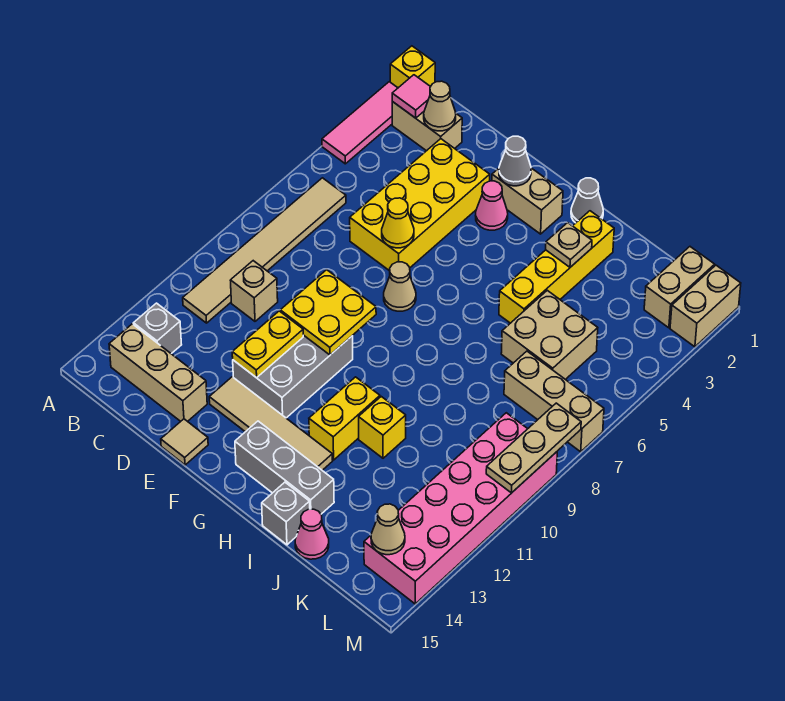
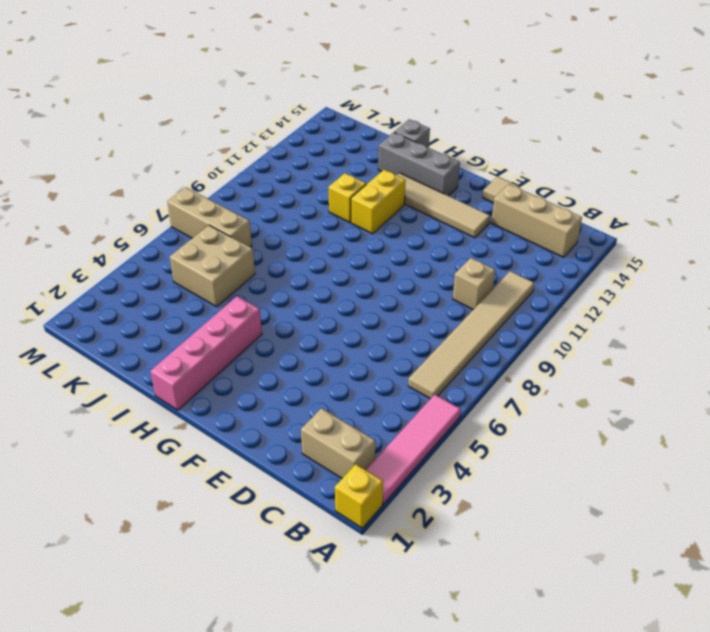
pink 1x4 tile [366,394,461,504] -> pink 1x3 tile [322,82,398,164]
pink 1x4 brick [150,296,262,410] -> grey 1x1 cone [571,178,603,223]
none -> grey 1x1 brick [133,303,182,354]
none -> yellow 2x4 brick [350,139,490,271]
none -> grey 2x3 brick [233,335,353,418]
none -> tan 1x2 brick [492,168,563,234]

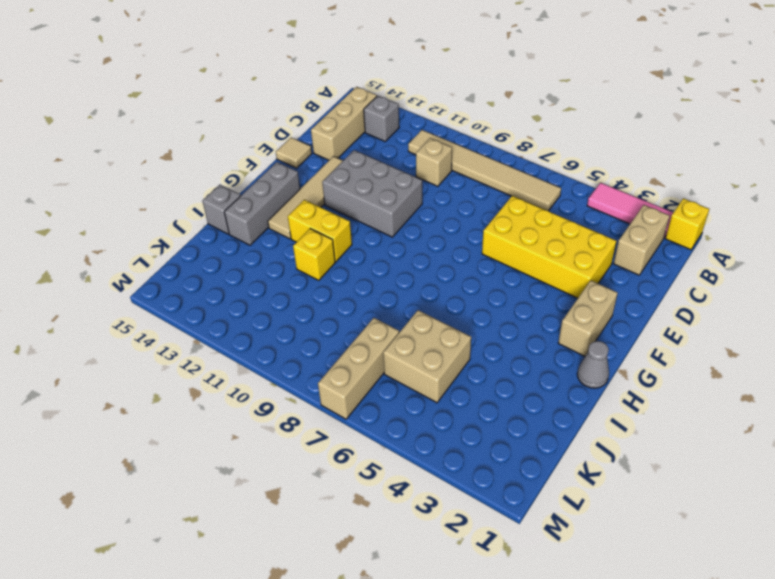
none -> pink 1x1 cone [476,181,508,230]
none -> tan 1x1 cone [384,262,416,311]
none -> yellow 1x4 brick [499,211,614,323]
none -> pink 1x1 cone [295,509,329,559]

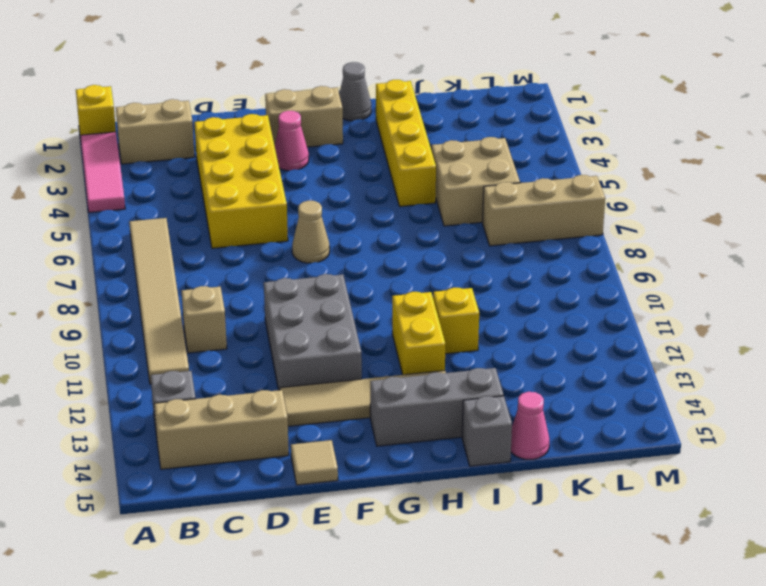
none -> tan 1x2 brick [644,247,715,328]
none -> pink 2x6 brick [364,413,557,604]
none -> tan 1x2 brick [670,265,741,347]
none -> pink 1x1 tile [392,75,430,118]

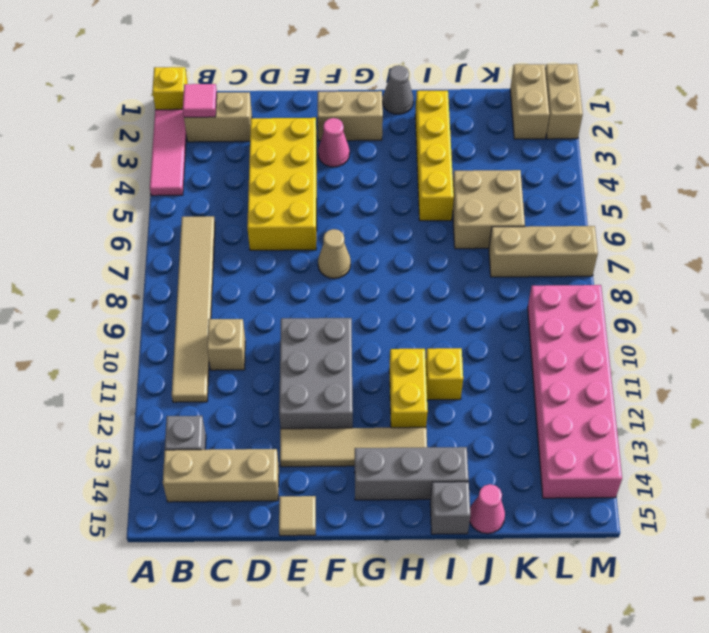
none -> tan 1x1 cone [424,81,456,131]
none -> yellow 1x1 cone [382,198,414,248]
none -> yellow 2x2 plate [280,270,376,355]
none -> yellow 1x2 plate [232,311,303,378]

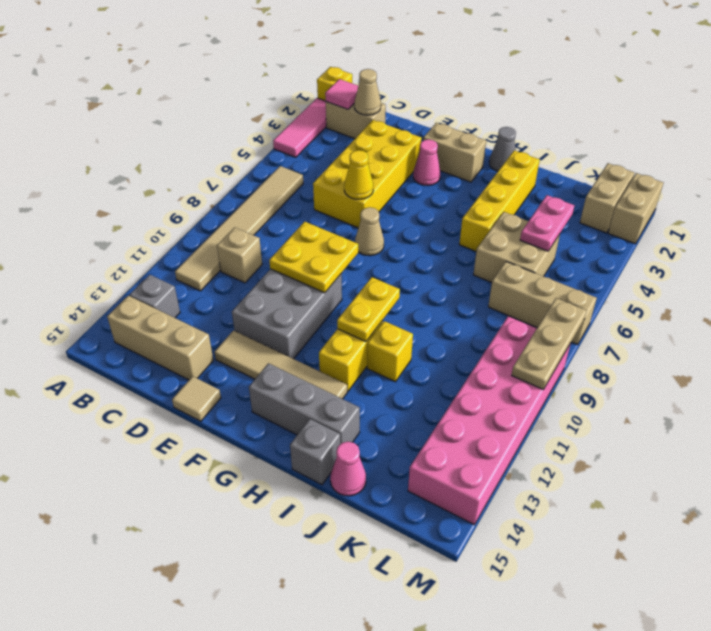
yellow 1x2 plate [337,277,400,342] -> yellow 1x2 plate moved to [232,311,303,378]
pink 1x2 plate [520,195,574,251] -> none
none -> grey 1x1 cone [499,136,531,186]
none -> tan 1x1 plate [546,223,592,267]
none -> tan 1x1 cone [371,504,405,555]

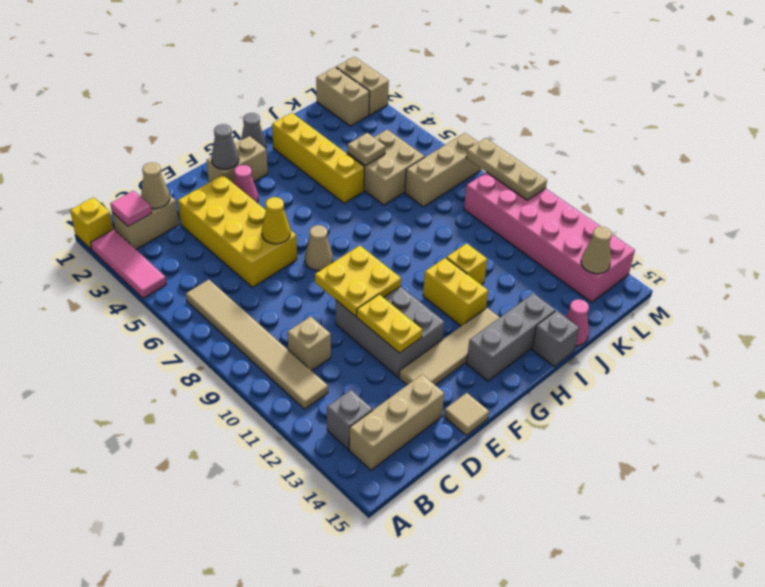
tan 1x1 plate [347,133,385,166] -> tan 1x1 plate moved to [546,223,592,267]

